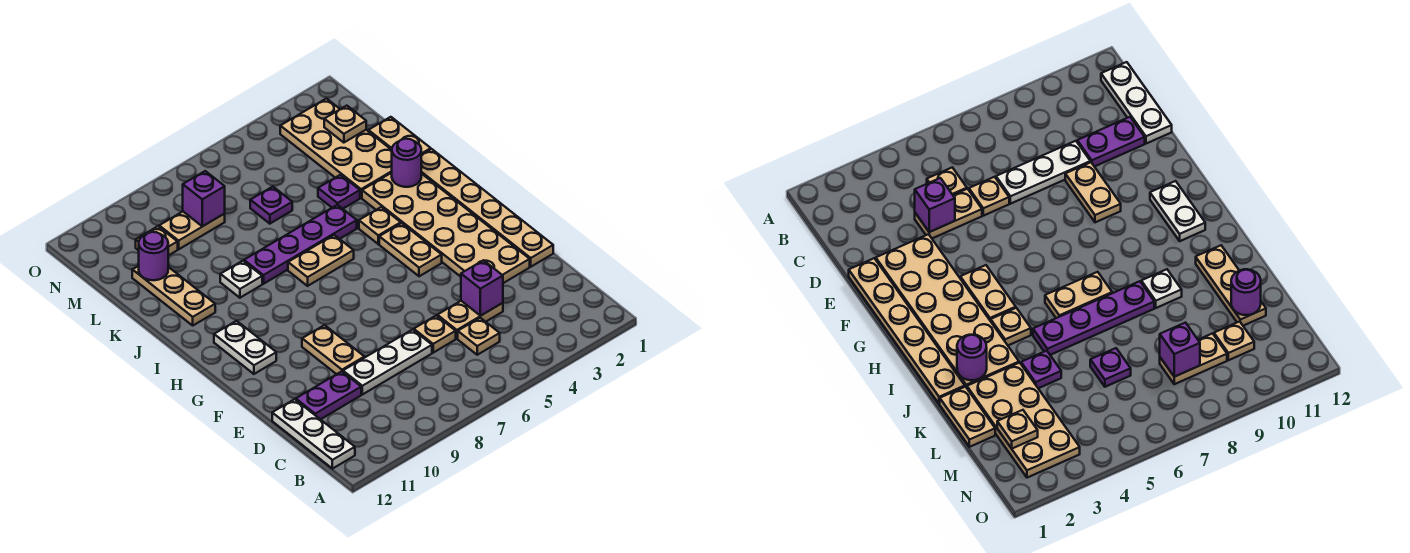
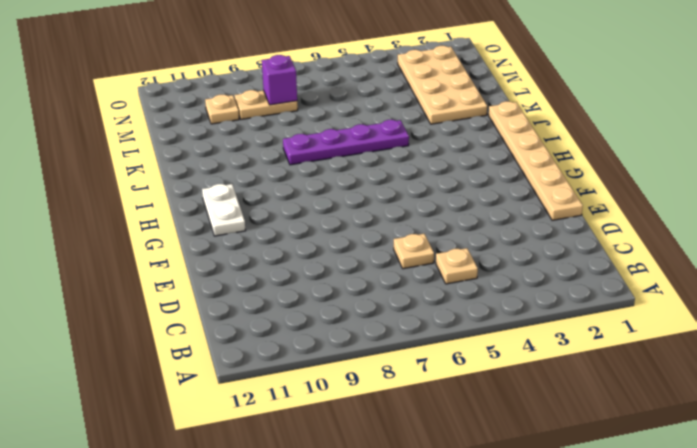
none -> white 1x3 plate [272,399,355,469]
none -> tan 1x2 plate [437,301,503,339]
none -> white 1x3 plate [343,330,432,395]

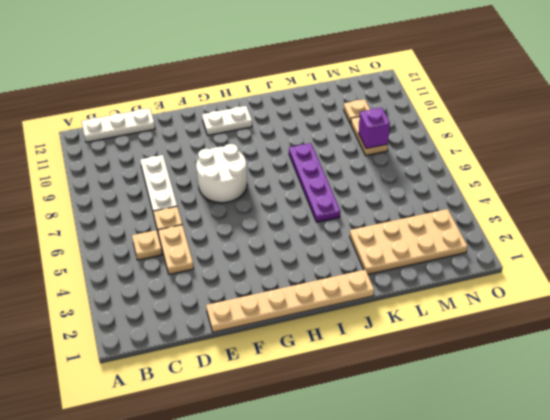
white 2x2 round brick [196,144,247,203] -> none
none -> purple 1x2 plate [296,371,361,420]
none -> tan 2x6 plate [362,173,530,283]
none -> tan 1x2 plate [302,325,364,374]

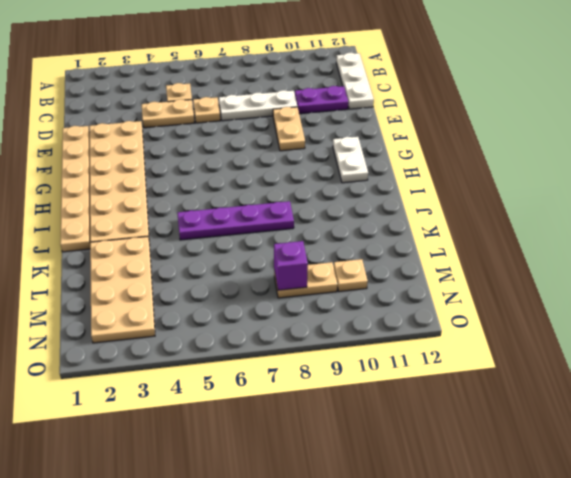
none -> tan 1x2 plate [379,223,442,276]
none -> tan 1x1 plate [359,207,401,244]
none -> tan 1x2 plate [288,235,354,286]

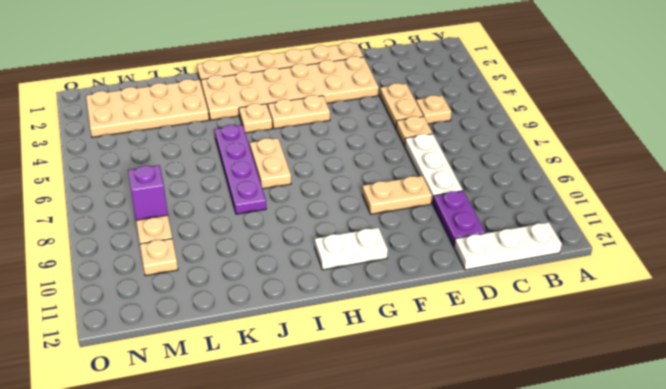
none -> white 1x1 plate [220,261,262,298]
none -> tan 1x3 plate [132,266,215,325]
none -> tan 1x2 plate [368,117,431,155]

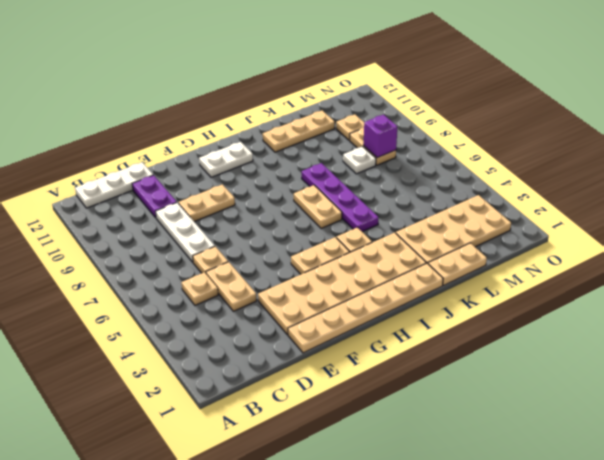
white 1x1 plate [343,146,376,174] -> white 1x1 plate moved to [220,261,262,298]
none -> purple 1x1 plate [318,175,360,209]
none -> purple 1x1 plate [250,187,292,224]
none -> purple 1x1 brick [461,260,503,316]

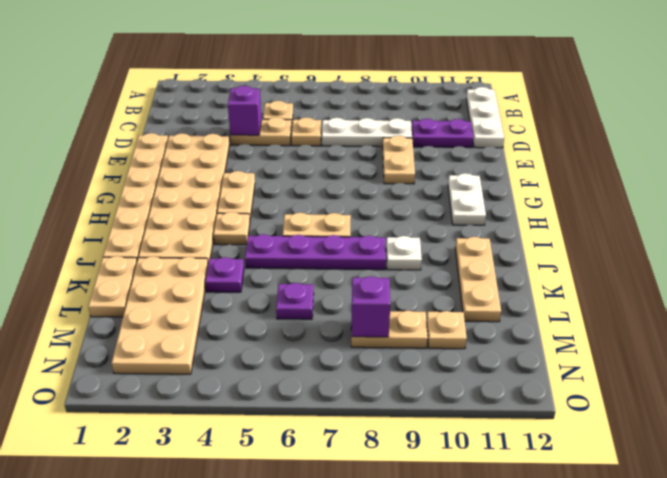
none -> purple 1x1 round brick [392,139,421,187]
none -> purple 1x1 round brick [139,232,168,280]
none -> tan 1x1 plate [324,106,366,143]

